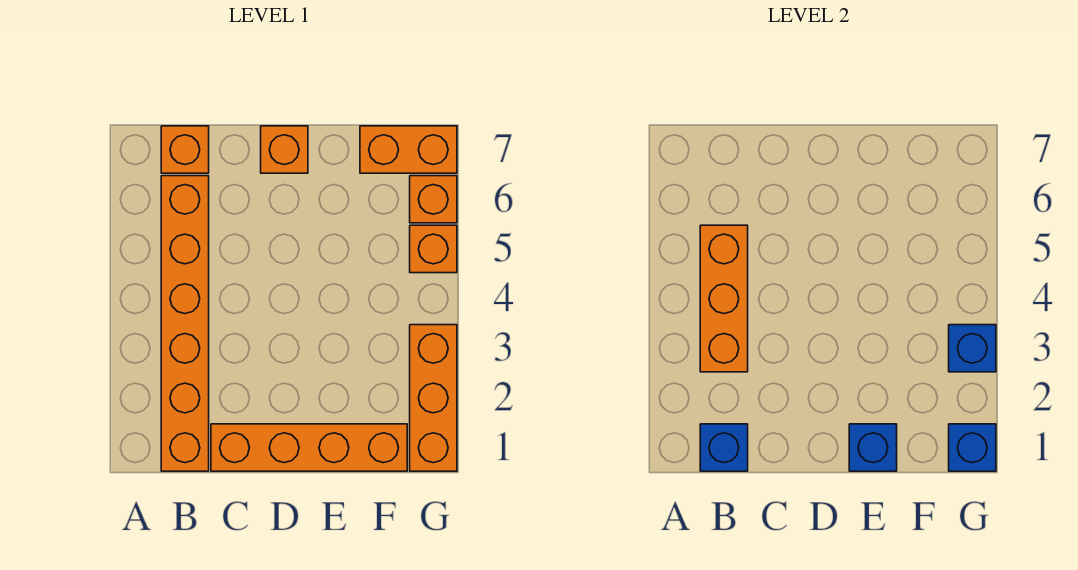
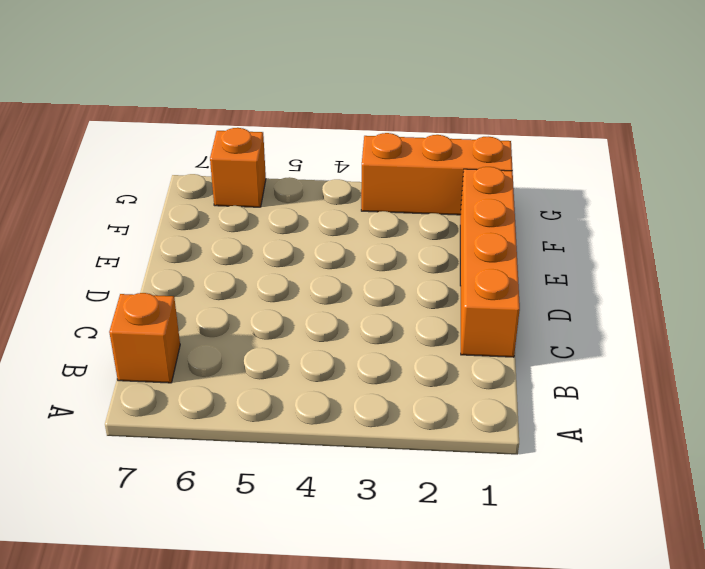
none -> orange 1x6 brick [161,176,209,471]
none -> orange 1x1 brick [261,126,308,173]
none -> orange 1x2 brick [360,126,457,173]

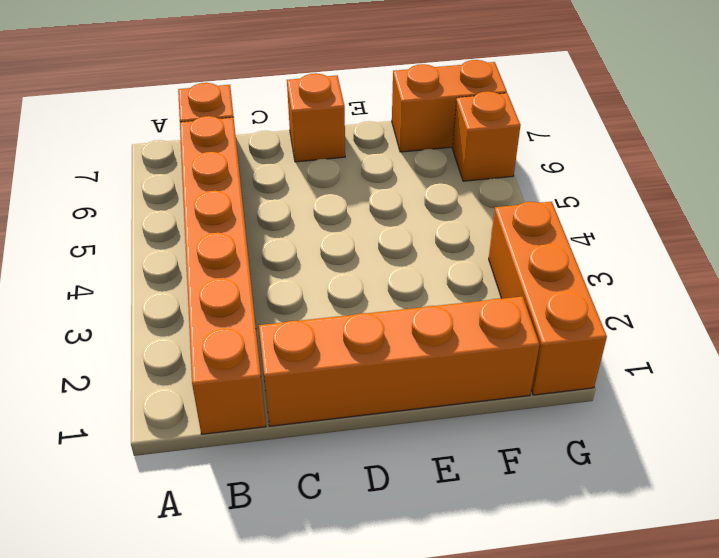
none -> orange 1x1 brick [410,225,457,273]
none -> blue 1x1 brick [700,424,748,471]
none -> orange 1x3 brick [700,225,748,372]

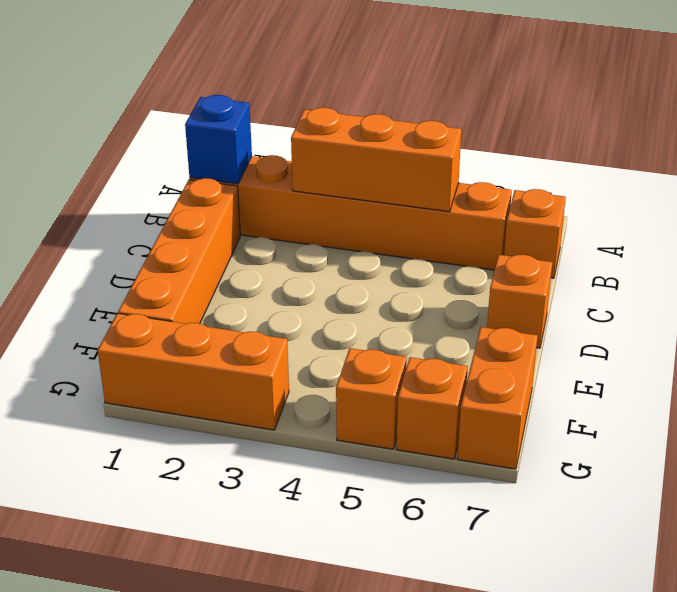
none -> blue 1x1 brick [849,424,897,471]
none -> blue 1x1 brick [949,424,996,471]
none -> blue 1x1 brick [949,325,996,372]

